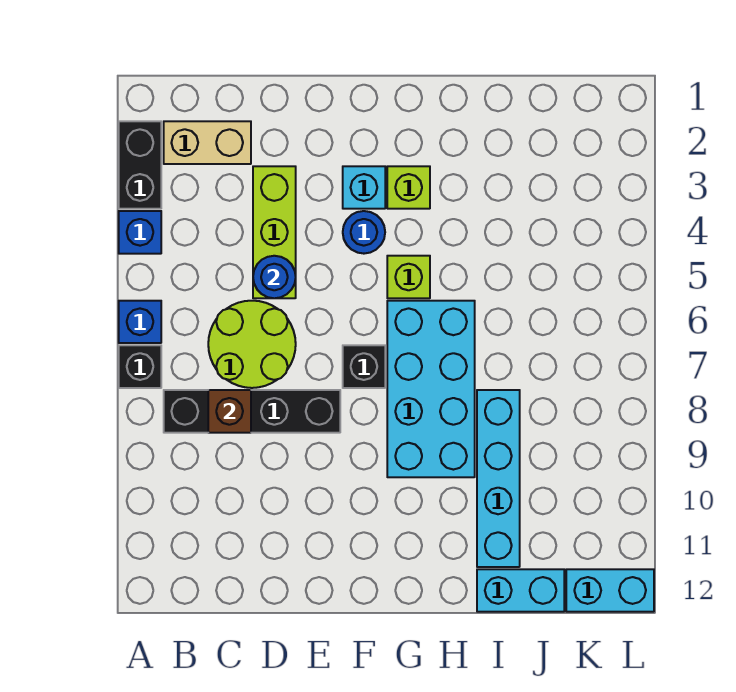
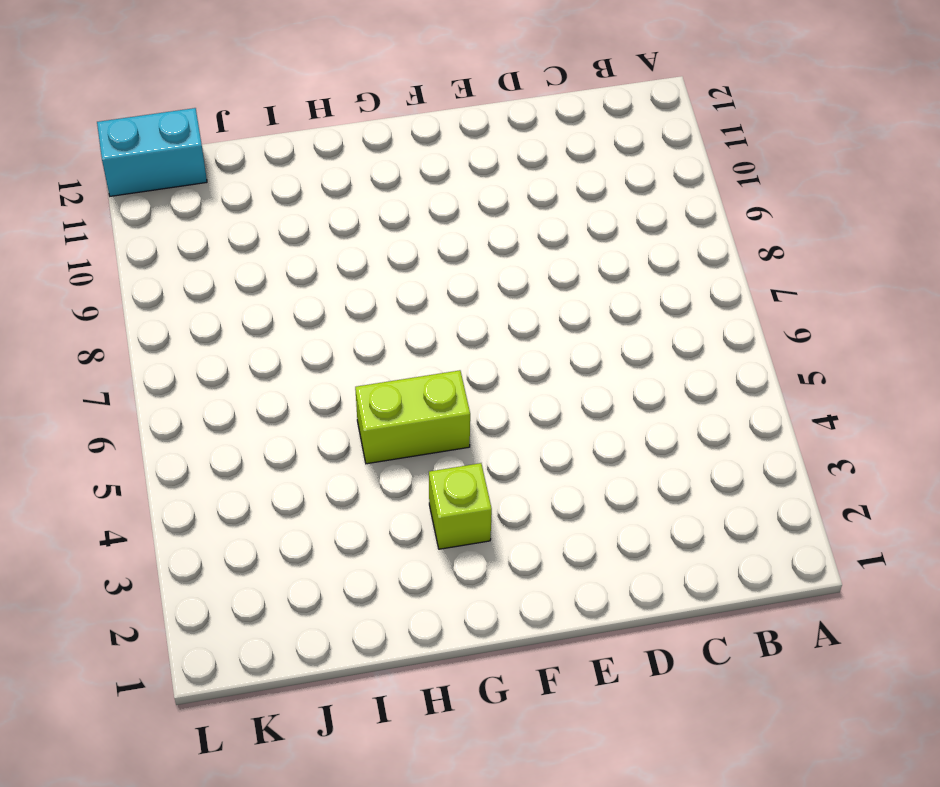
lime 1x2 brick [355,370,470,464] -> lime 1x1 brick [387,256,430,298]
none -> black 1x2 brick [119,121,161,209]
none -> blue 1x1 brick [119,211,161,254]
none -> blue 1x1 brick [119,301,161,343]

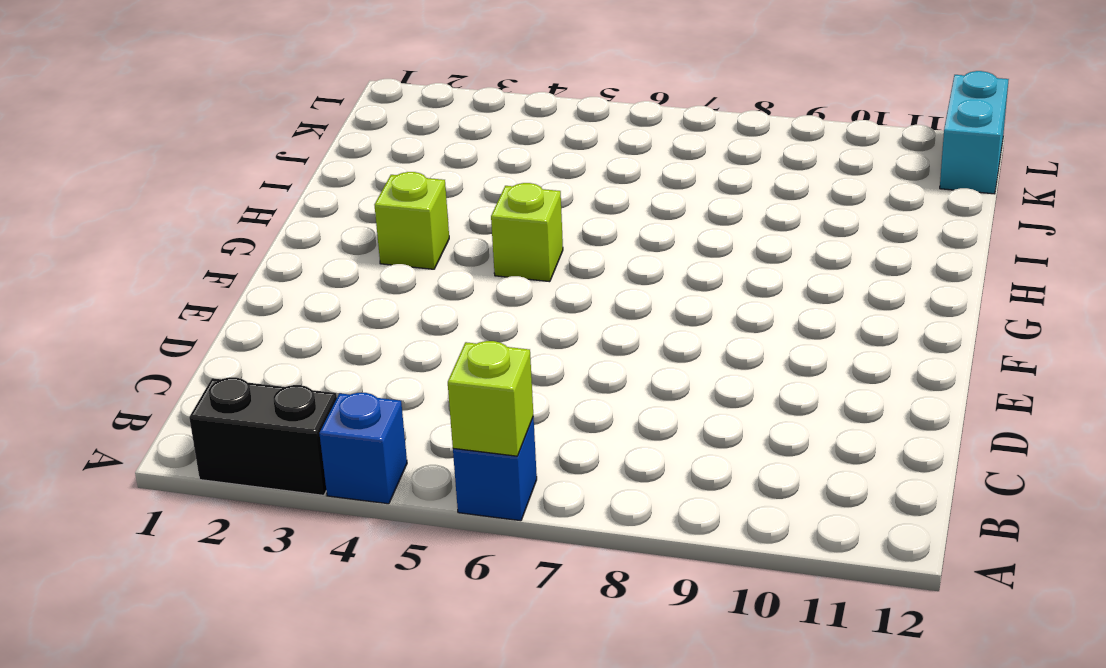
lime 1x1 brick [448,341,533,456] -> none
none -> black 1x1 brick [119,345,161,388]
none -> tan 1x2 brick [164,121,251,164]
none -> black 1x4 brick [164,390,340,433]

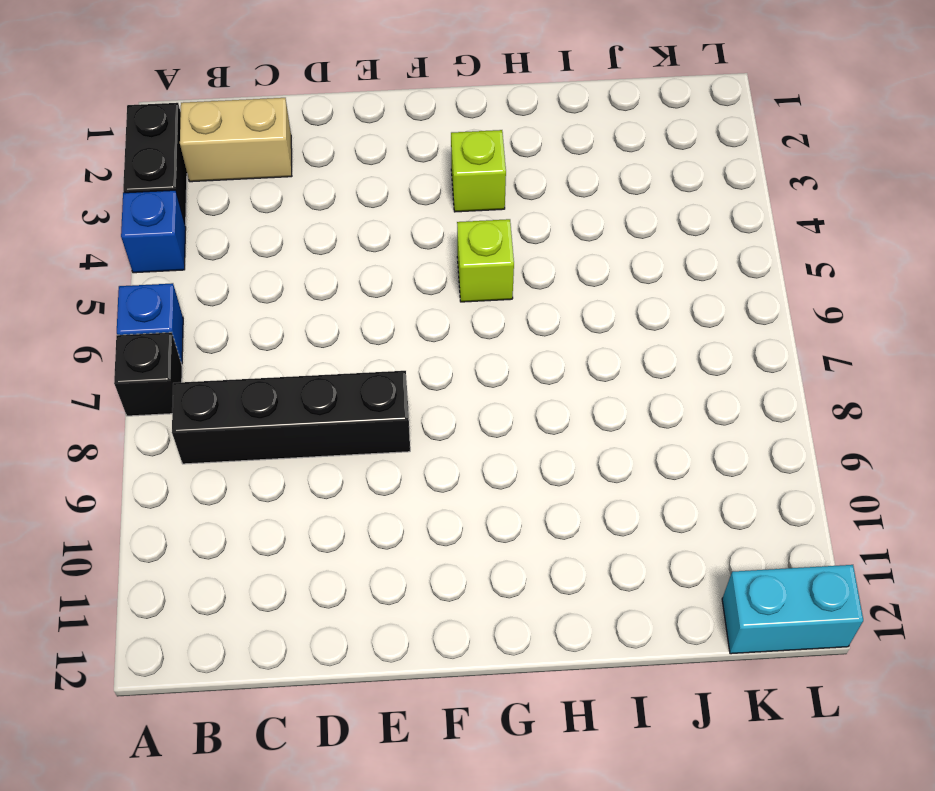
none -> lime 2x2 round brick [208,301,296,388]
none -> lime 1x3 brick [253,166,296,298]
none -> cyan 1x1 brick [343,166,385,209]

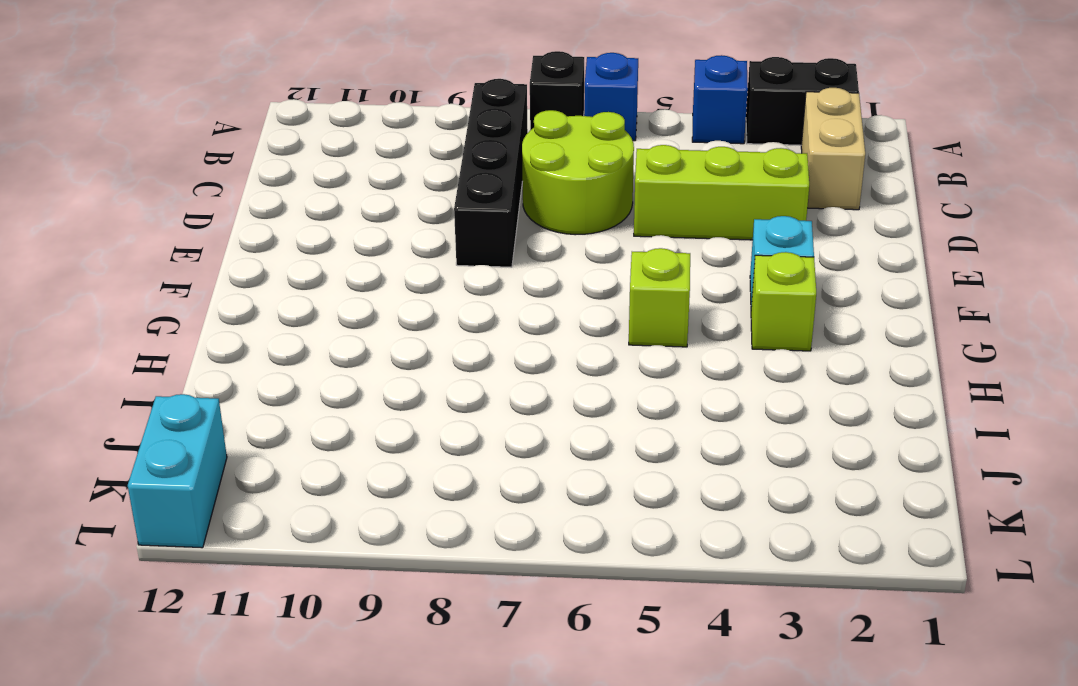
none -> blue 1x1 round brick [343,211,385,254]
none -> black 1x1 brick [343,345,385,388]
none -> cyan 2x4 brick [387,301,475,477]

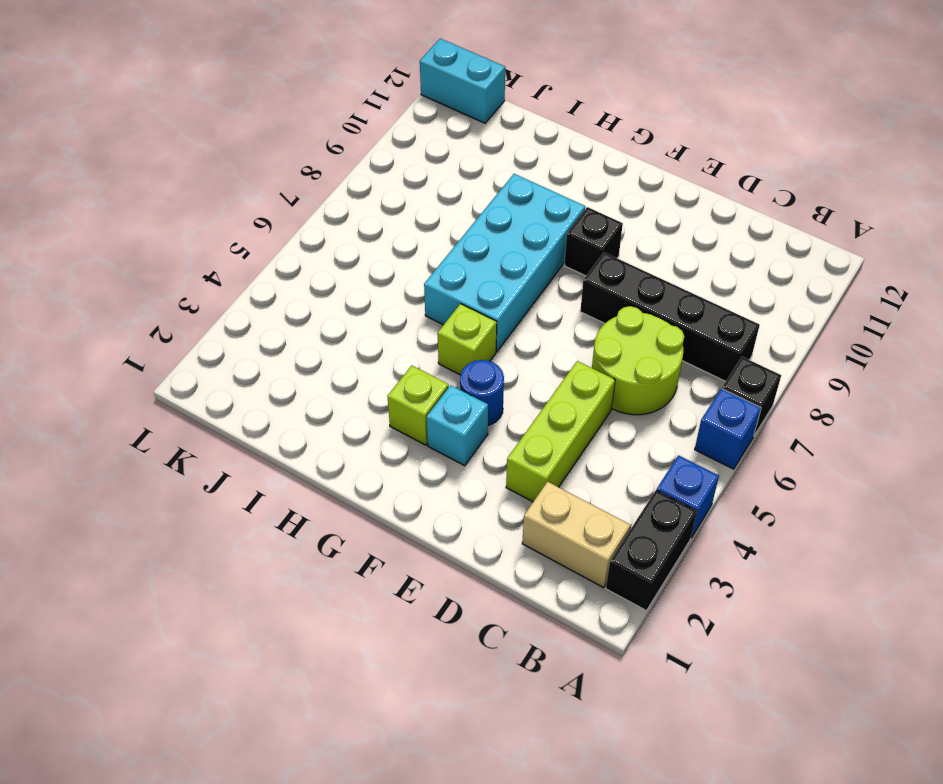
black 1x1 brick [564,207,623,276] -> black 1x1 brick moved to [343,345,385,388]
none -> cyan 1x4 brick [477,390,520,567]
none -> cyan 1x2 brick [477,569,564,612]
none -> brown 1x1 brick [208,390,251,433]

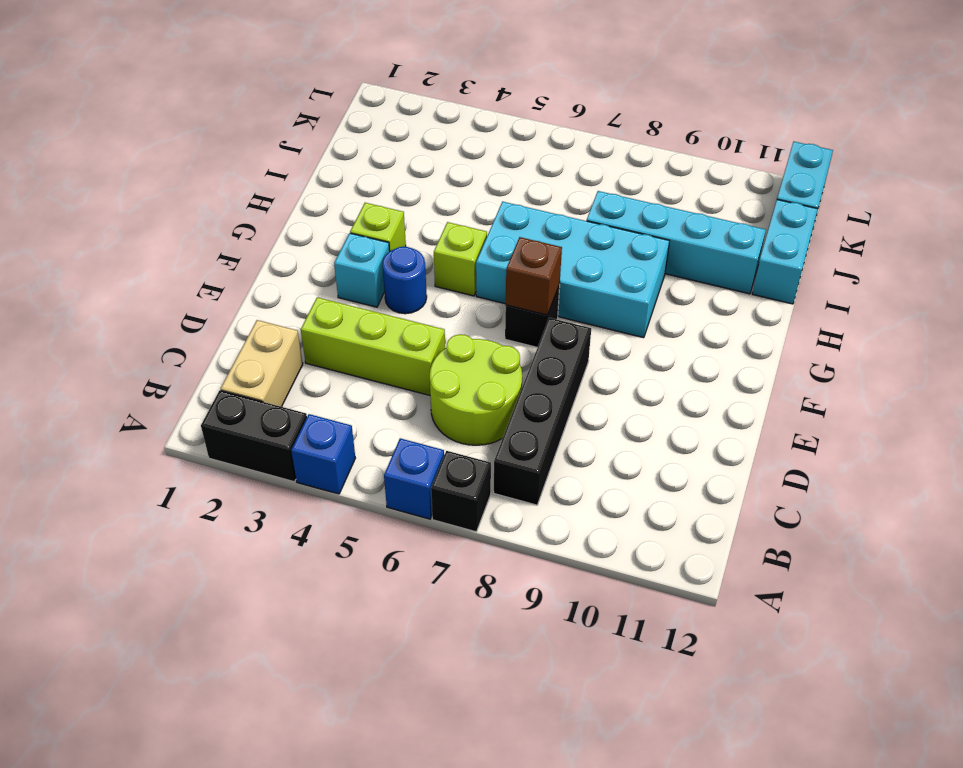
brown 1x1 brick [506,237,562,315] -> brown 1x1 brick moved to [208,390,251,433]
none -> blue 1x1 round brick [253,256,296,298]

